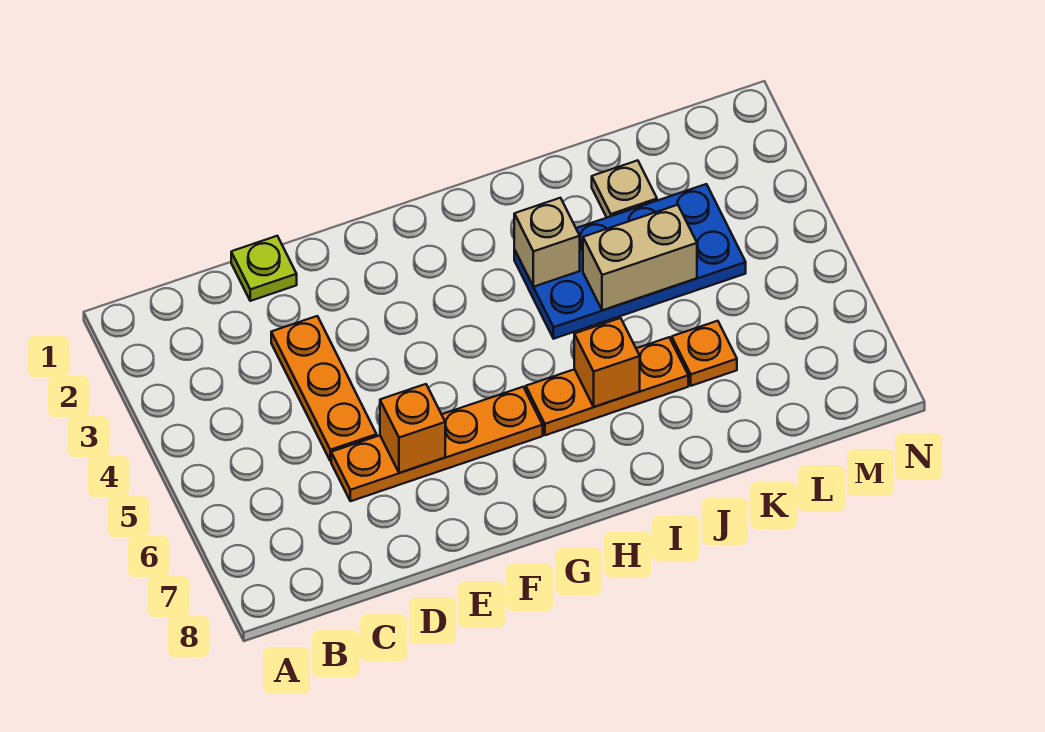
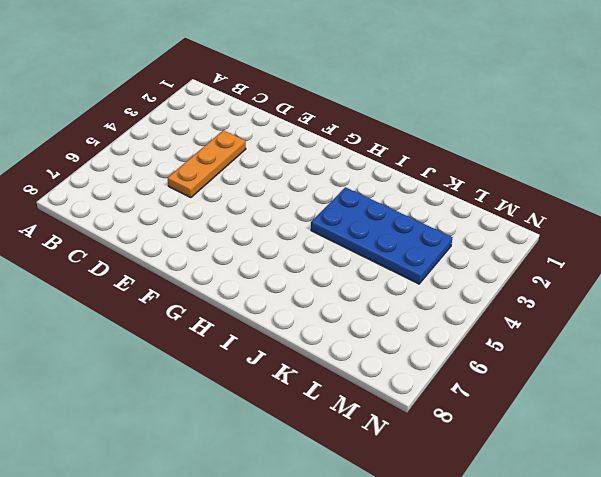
none -> lime 1x1 plate [231,236,297,301]
none -> orange 1x4 plate [331,387,543,501]

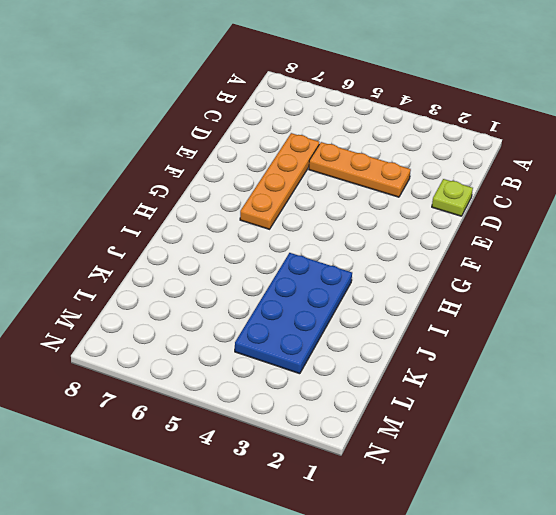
none -> orange 1x3 plate [526,337,688,435]
none -> tan 1x1 plate [592,160,657,218]

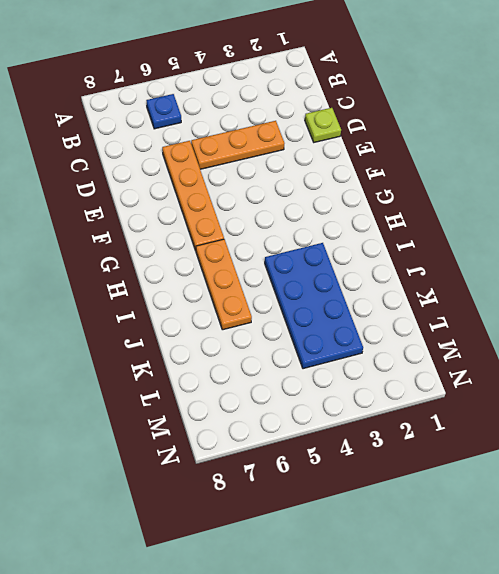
blue 1x1 plate [146,94,181,129] -> none
none -> tan 1x1 plate [592,160,657,218]
none -> orange 1x1 plate [672,321,737,386]

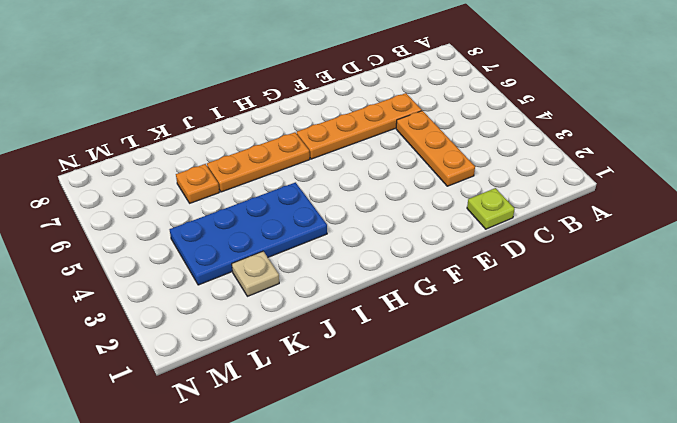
none -> orange 1x1 brick [380,384,445,473]
none -> tan 1x1 brick [514,198,580,287]

